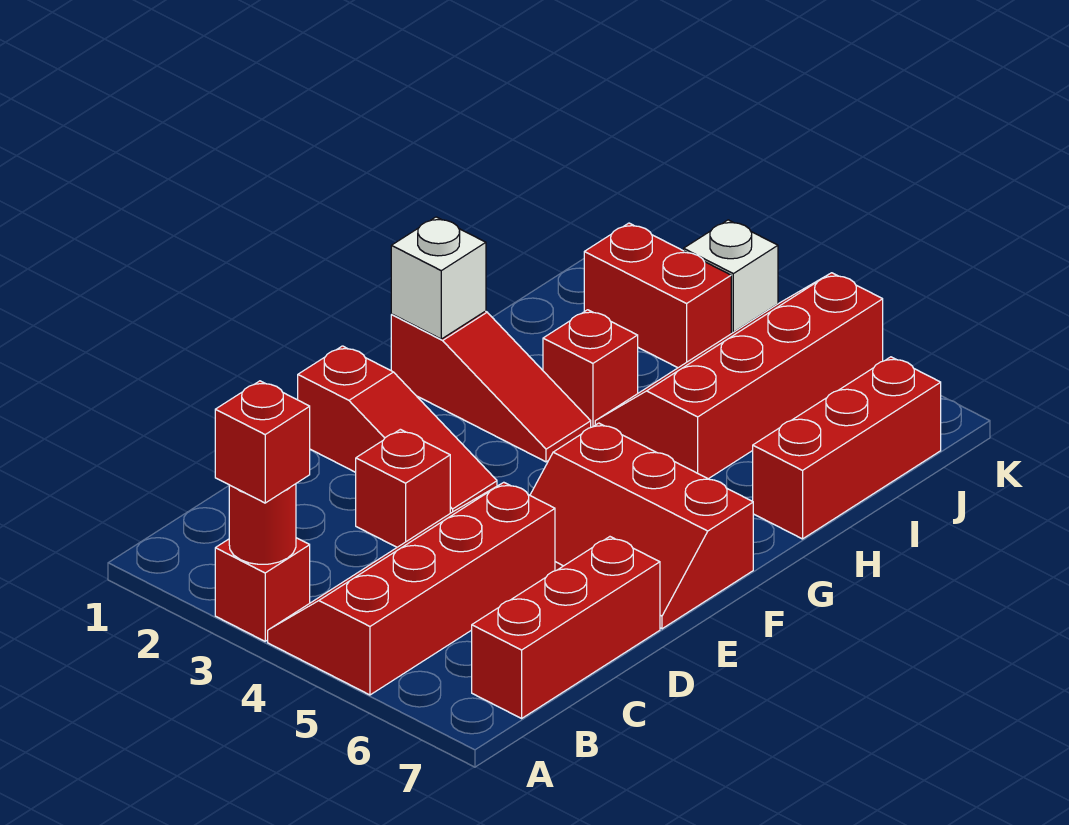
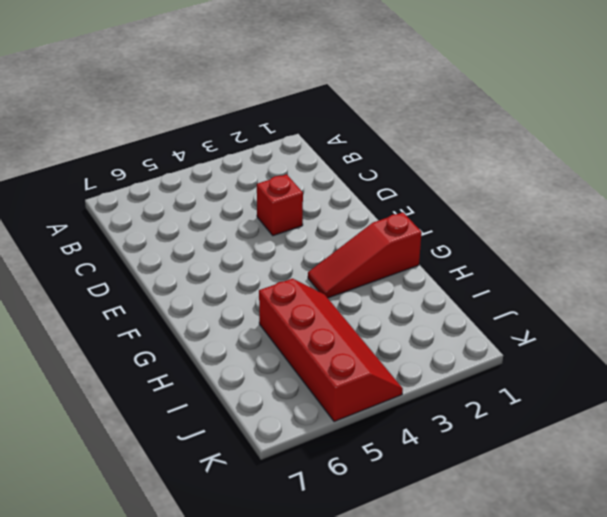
none -> red 1x1 brick [215,538,310,641]
none -> red 2x4 slope [268,482,555,695]
none -> red 1x3 brick [472,537,660,718]

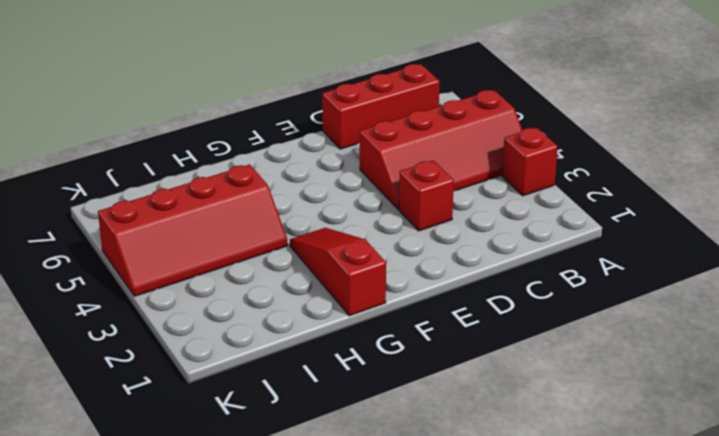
none -> red 1x3 slope [298,346,497,513]
none -> red 2x3 slope [530,423,753,629]
none -> red 1x1 brick [543,310,638,427]

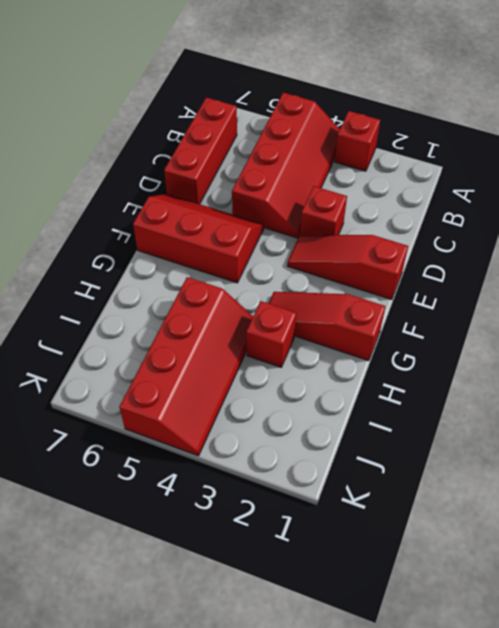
none -> red 1x3 brick [753,357,941,539]
none -> red 1x2 brick [584,223,731,368]
none -> white 1x1 brick [684,220,778,334]

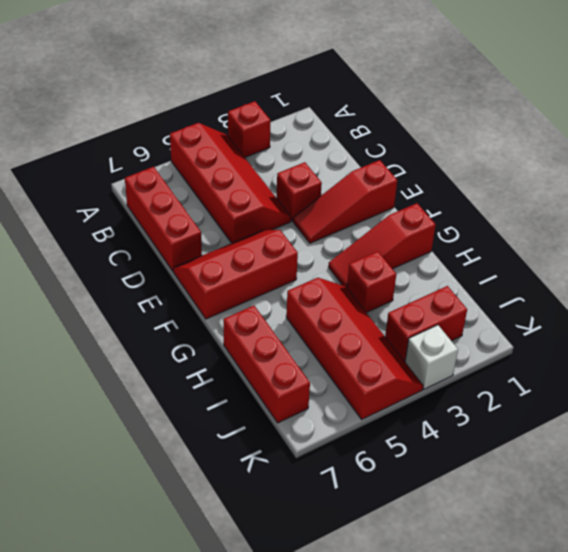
none -> red 1x1 round brick [229,484,296,564]
none -> white 1x1 brick [391,217,486,339]
none -> red 1x1 brick [215,381,310,503]

